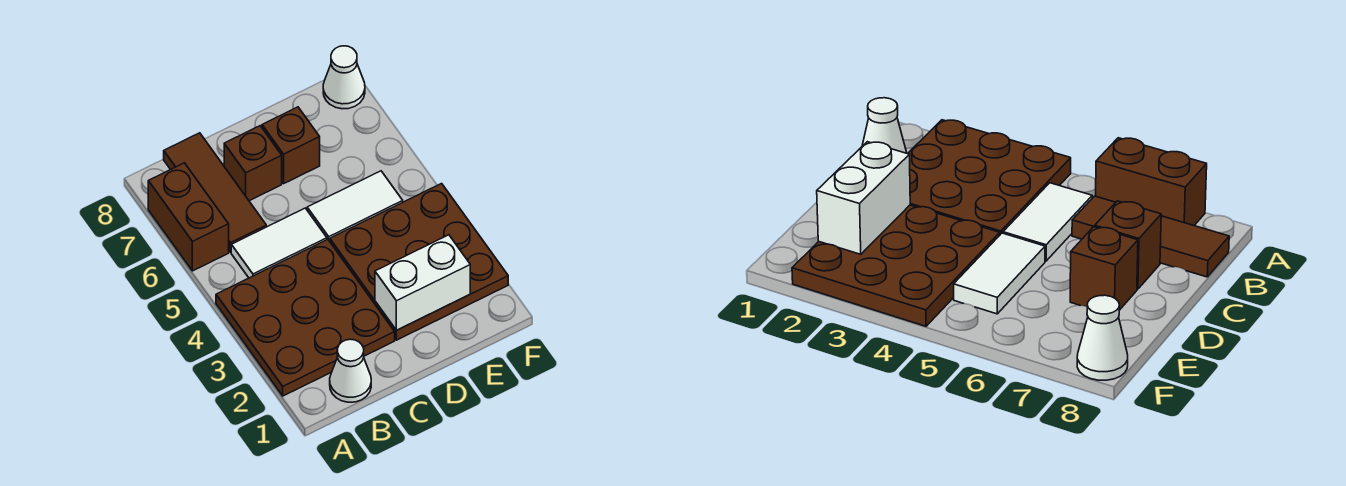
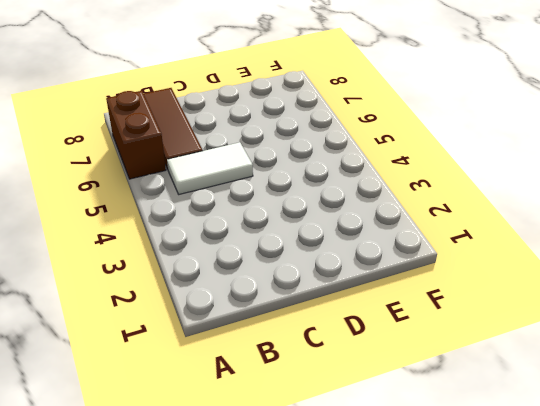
none -> brown 3x3 plate [216,239,395,396]
none -> white 1x1 cone [330,339,371,402]

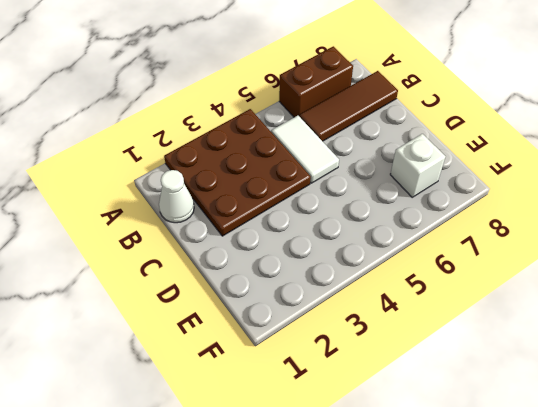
white 1x1 brick [390,134,445,197] -> none
none -> brown 1x1 brick [224,126,282,201]
none -> brown 3x3 plate [330,184,508,340]

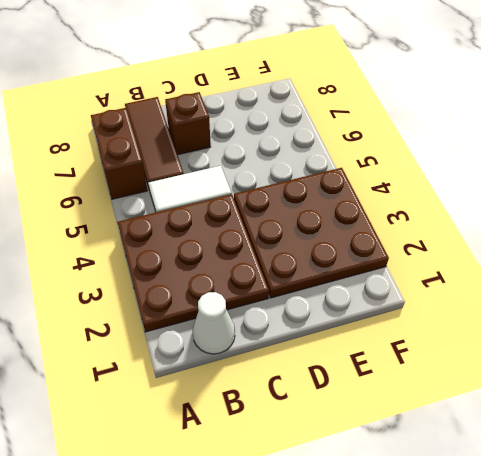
none -> white 1x2 tile [307,171,403,241]
none -> brown 1x1 brick [262,107,320,183]

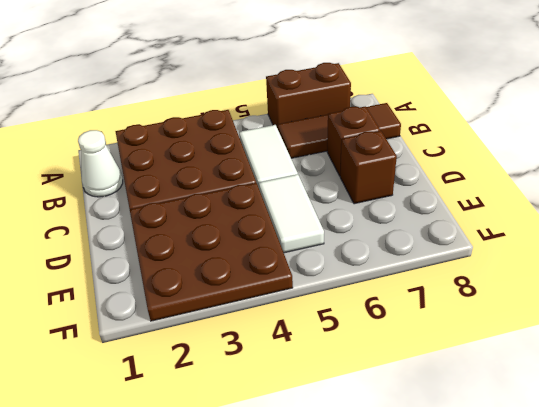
none -> white 1x1 cone [323,46,365,109]
none -> white 1x2 brick [375,235,470,330]

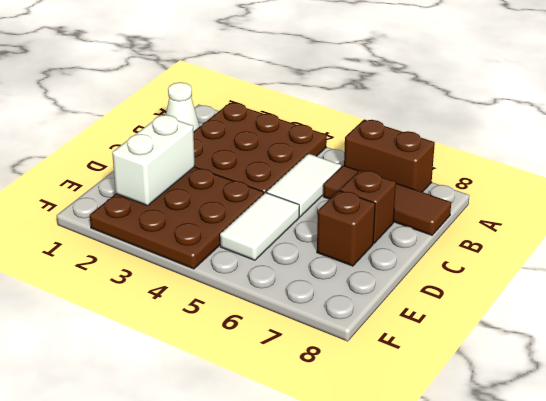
none -> white 1x1 cone [323,46,365,109]

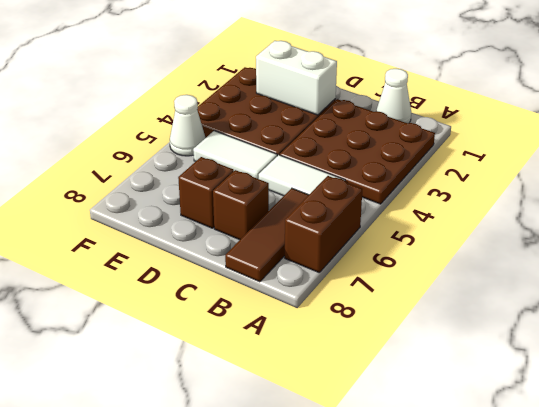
white 1x1 cone [170,95,206,156] -> white 1x1 cone moved to [323,46,365,109]

